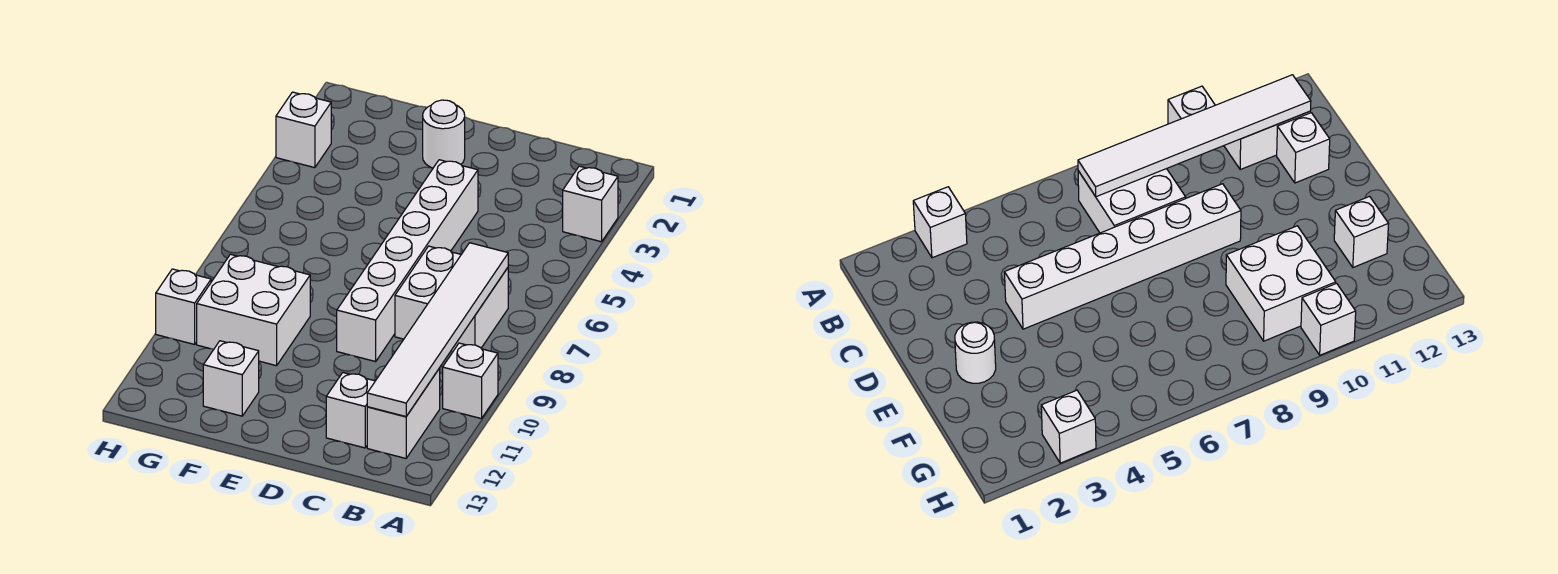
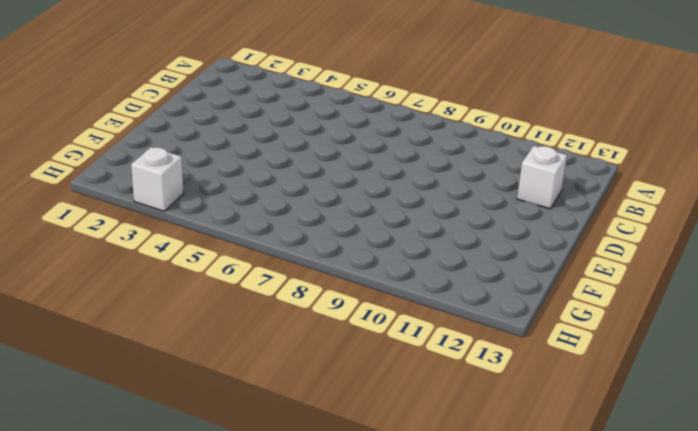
none -> white 1x1 brick [563,166,618,242]
none -> white 1x1 brick [443,343,498,419]
none -> white 2x2 brick [395,246,508,352]

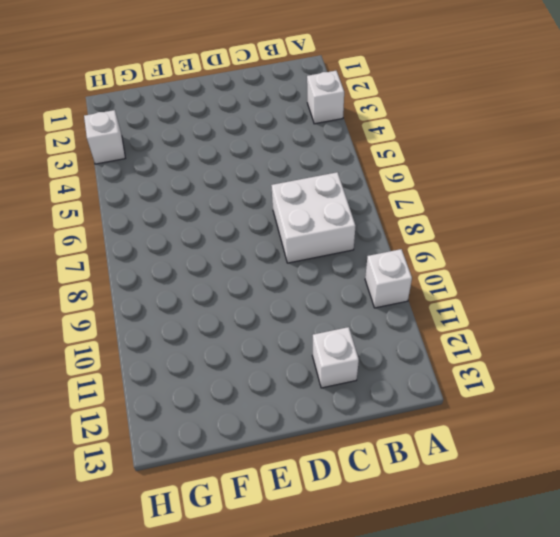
none -> white 1x2 brick [367,368,440,458]
none -> white 1x6 brick [337,160,478,362]
none -> white 1x1 round brick [423,100,465,168]

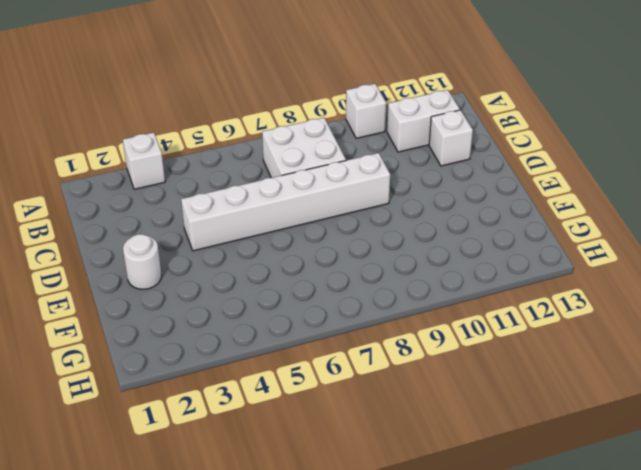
none -> white 2x2 brick [197,254,310,366]
none -> white 1x1 brick [203,341,259,416]
none -> white 1x1 brick [276,92,331,168]

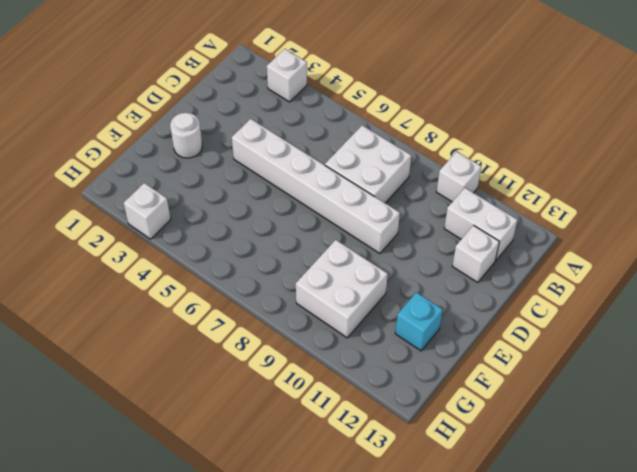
cyan 1x1 brick [395,292,443,351] -> white 1x1 brick [203,341,259,416]
none -> white 1x1 brick [156,269,211,344]
none -> white 1x6 tile [367,243,508,417]

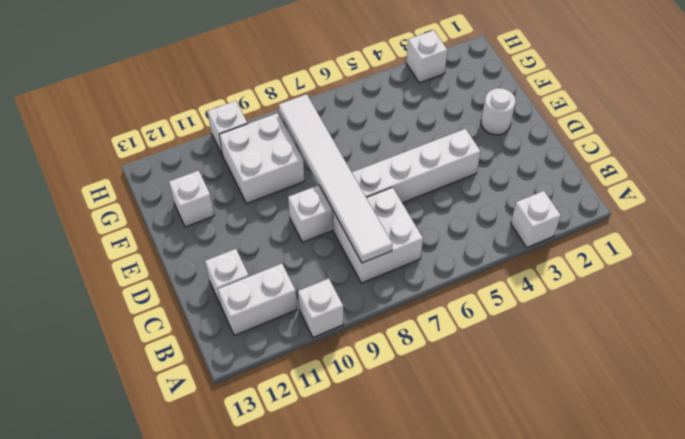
white 1x6 tile [279,94,393,263] -> white 1x6 tile turned to [367,243,508,417]

